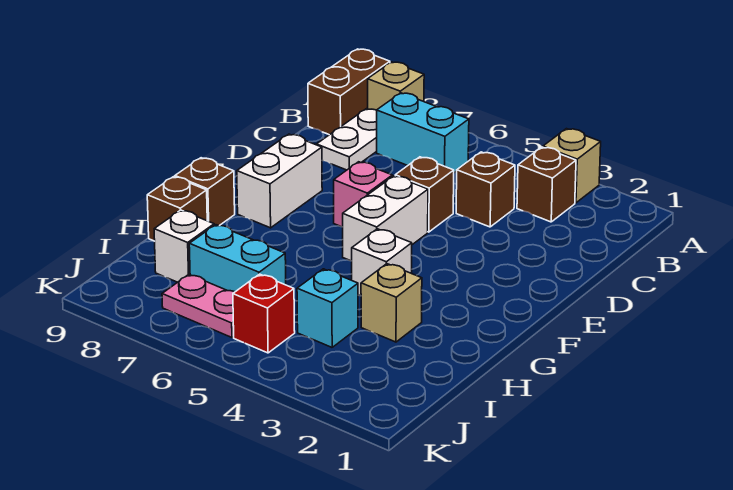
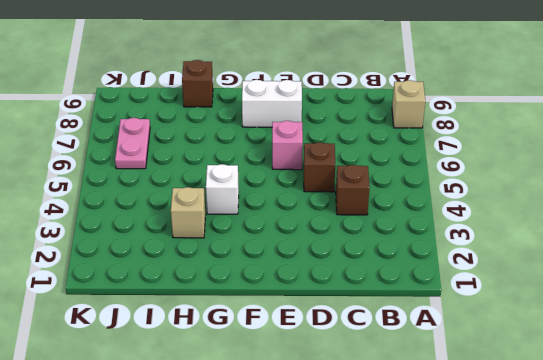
none -> tan 1x1 brick [543,129,601,203]
none -> brown 1x2 brick [308,49,390,135]
none -> brown 1x1 brick [517,147,576,222]

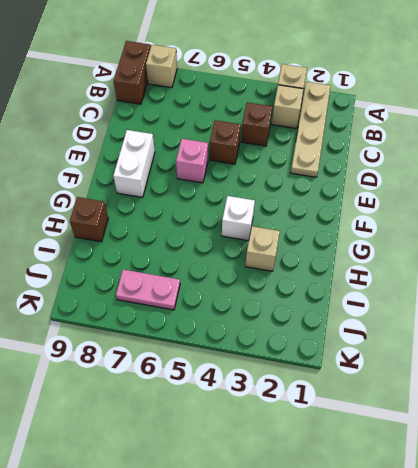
tan 1x4 plate [291,82,331,177] -> none
tan 1x1 brick [272,85,303,128] -> brown 1x1 brick [517,147,576,222]
none -> cyan 1x2 brick [377,93,469,173]
none -> white 1x2 plate [316,109,377,170]
none -> white 1x2 brick [343,176,428,261]

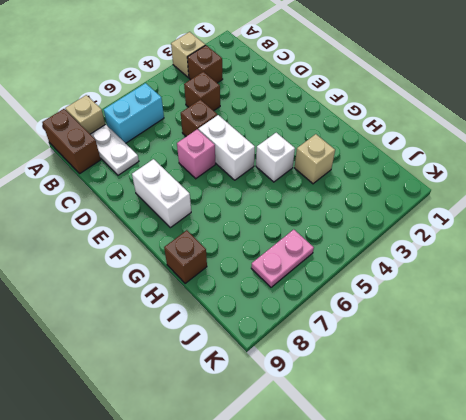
none -> brown 1x1 brick [175,158,235,226]
none -> cyan 1x1 brick [297,269,358,347]
none -> cyan 1x2 brick [189,225,286,292]

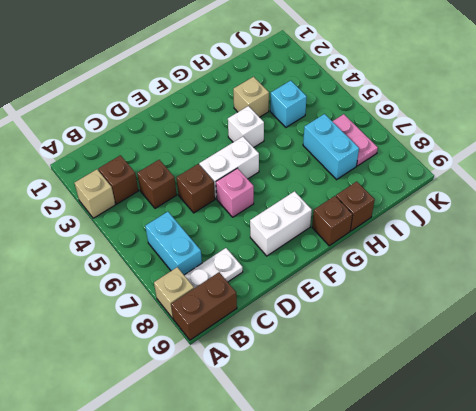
none -> white 1x1 brick [154,210,214,282]
none -> red 1x1 brick [233,274,295,353]

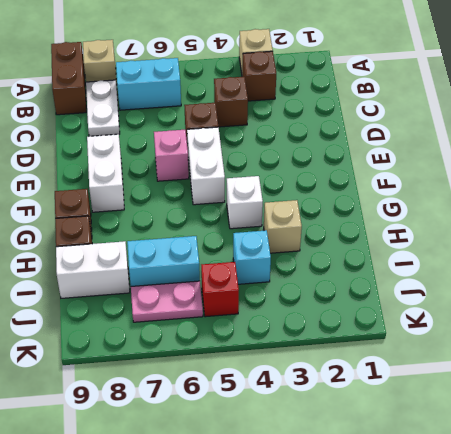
white 1x2 brick [56,241,130,298] -> white 1x1 brick [154,210,214,282]

